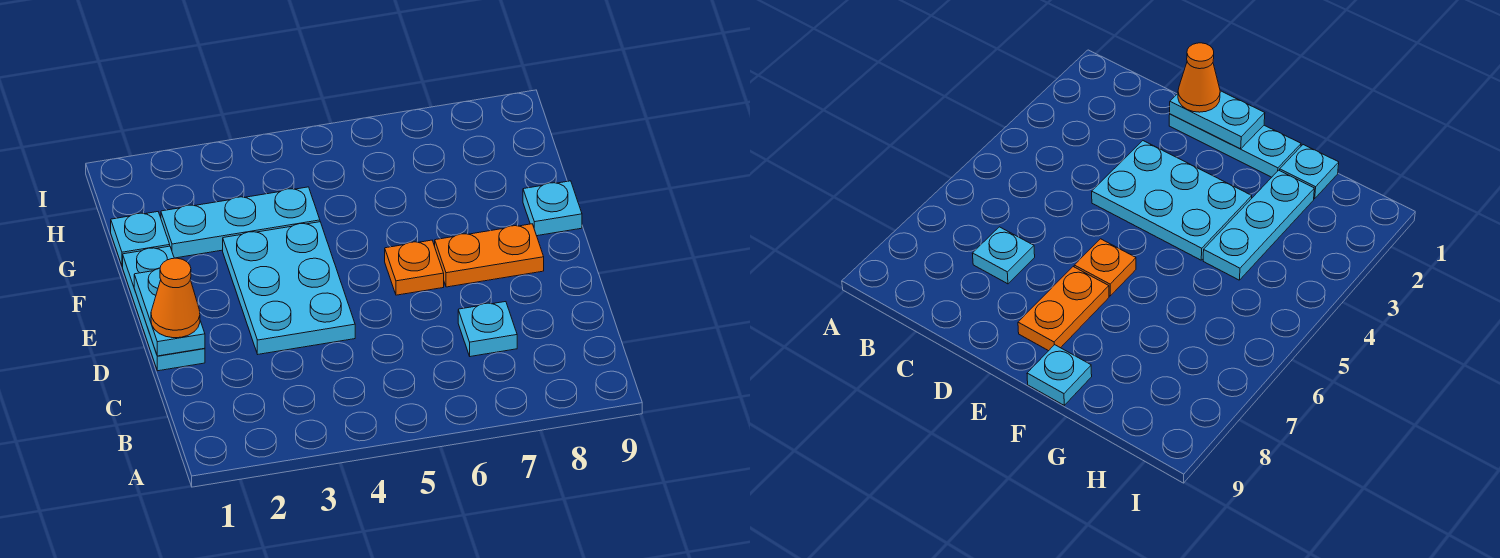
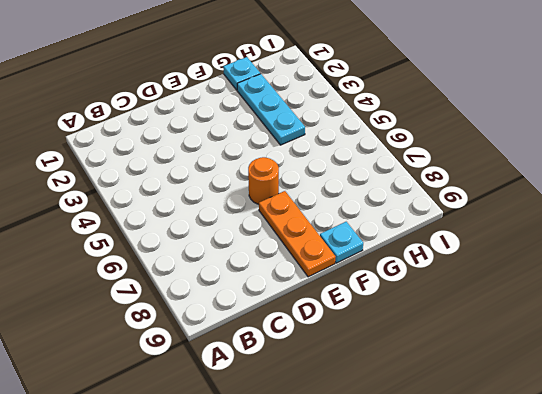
orange 1x1 round brick [248,157,279,204] -> orange 1x1 plate [385,240,444,295]
orange 1x3 plate [259,191,335,277] -> orange 1x2 plate [435,224,544,287]
none -> cyan 1x1 plate [458,302,517,357]
none -> cyan 1x3 plate [123,246,205,371]

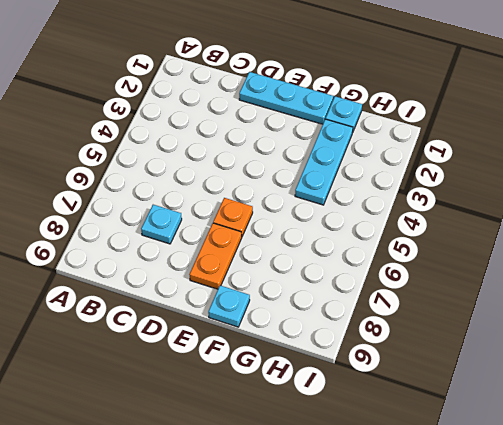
none -> cyan 2x3 plate [223,222,355,354]
none -> cyan 1x2 plate [134,268,205,356]

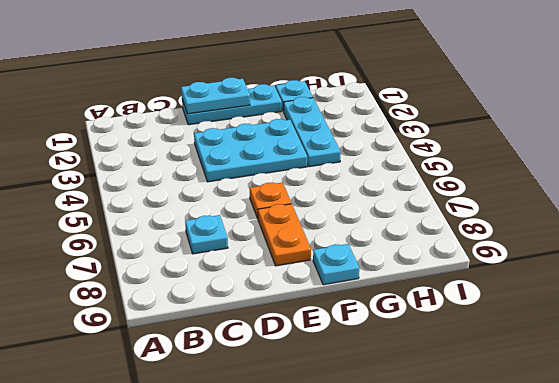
none -> orange 1x1 cone [151,258,200,338]

